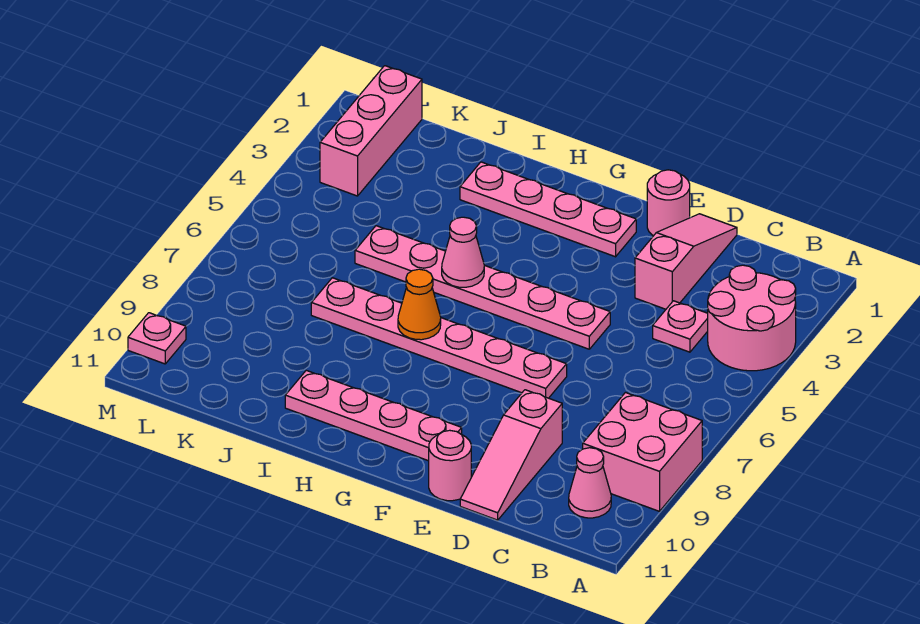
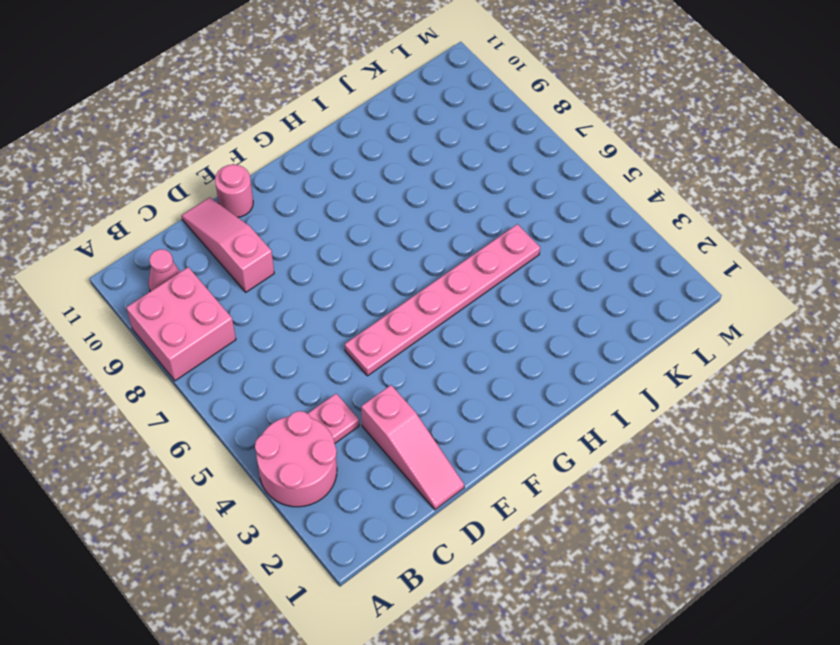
none -> pink 1x1 round brick [647,170,690,236]
none -> pink 1x6 plate [311,278,567,398]
none -> pink 1x4 plate [460,162,636,257]

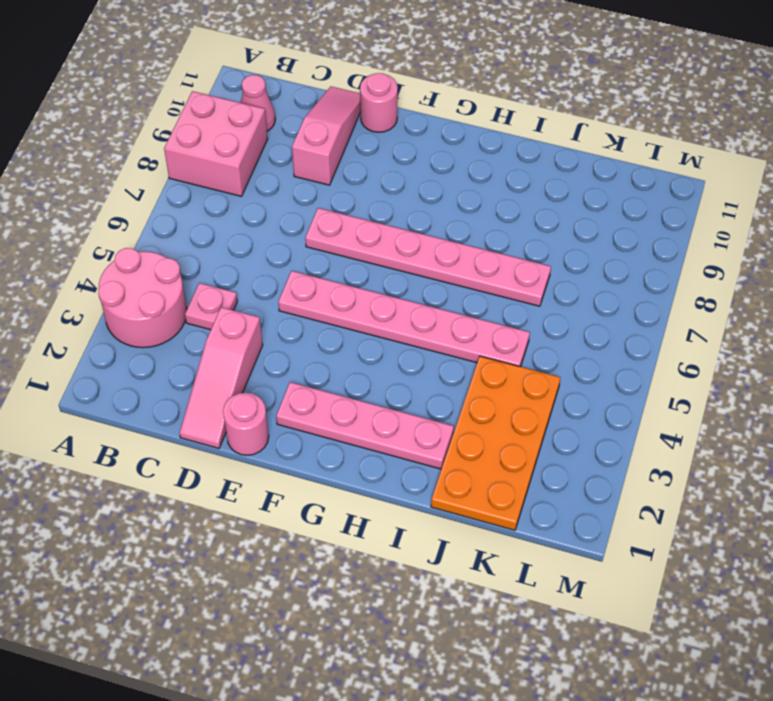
orange 2x4 plate [431,356,561,530] -> none
none -> pink 1x4 plate [285,370,462,461]
none -> pink 1x3 brick [320,66,422,196]
none -> pink 1x1 plate [128,313,186,364]

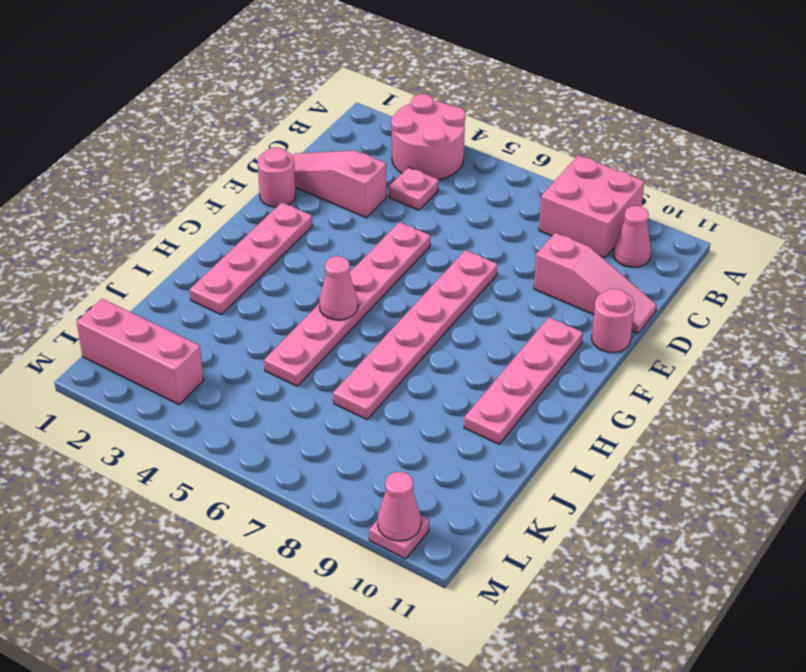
pink 1x1 cone [378,472,421,541] -> none
none -> orange 1x1 cone [398,269,441,340]

